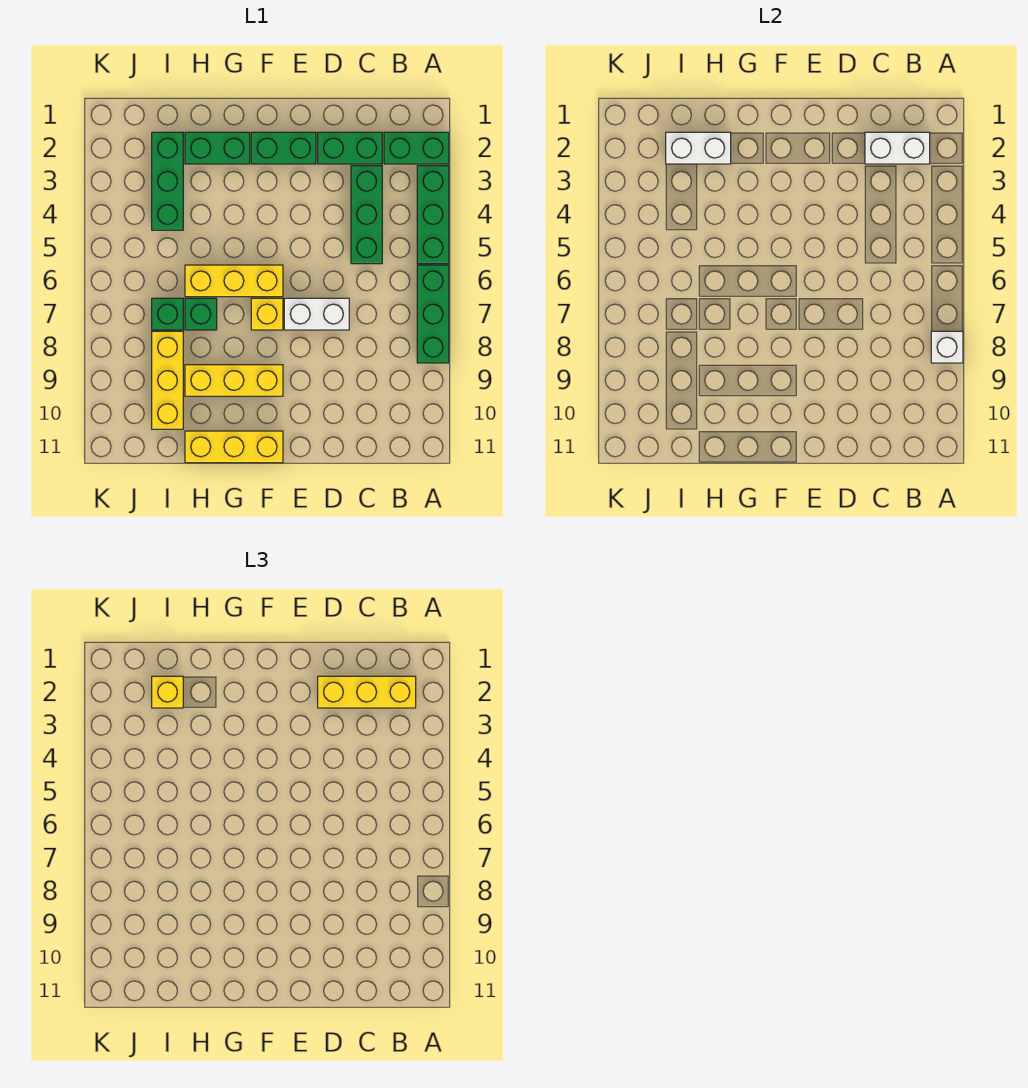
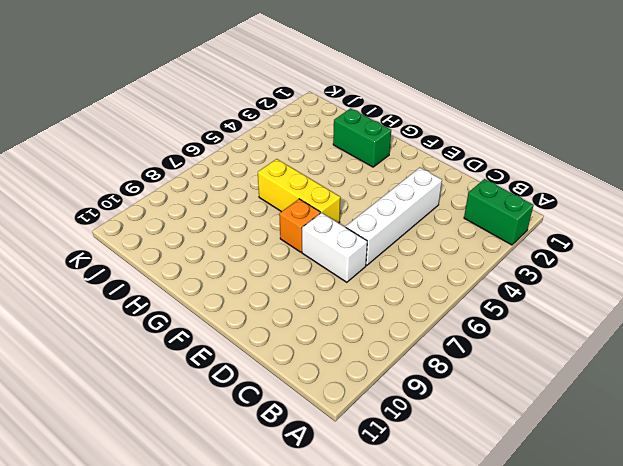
white 1x4 brick [346,168,442,265] -> none
orange 1x1 brick [279,199,320,252] -> yellow 1x1 brick [251,298,283,330]
none -> green 1x3 brick [417,166,449,264]
none -> green 1x3 brick [417,265,449,363]
none -> green 1x2 brick [318,132,382,164]

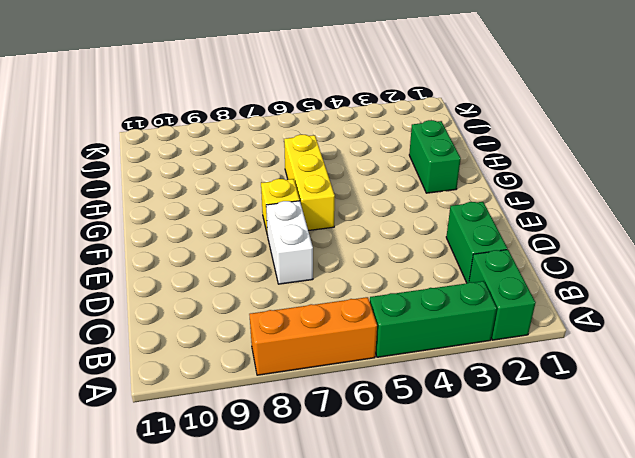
orange 1x3 brick [249,297,377,375] -> green 1x3 brick [417,265,449,363]
none -> green 1x3 brick [351,166,382,264]
none -> green 1x2 brick [251,132,316,164]
none -> yellow 1x3 brick [185,365,283,396]

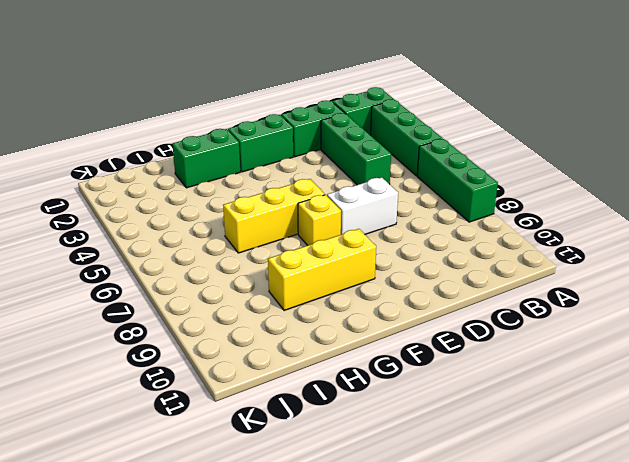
none -> yellow 1x3 brick [185,431,283,463]
none -> green 1x1 brick [185,298,217,330]
none -> green 1x3 brick [152,132,183,230]

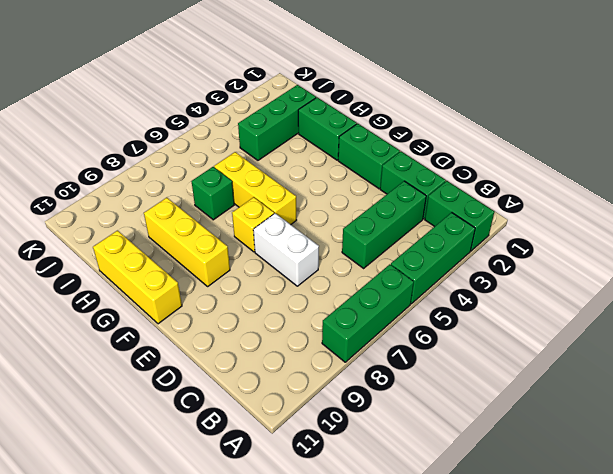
none -> green 1x1 brick [152,298,183,330]
none -> yellow 1x3 brick [152,331,183,429]
none -> white 1x1 brick [931,331,963,363]

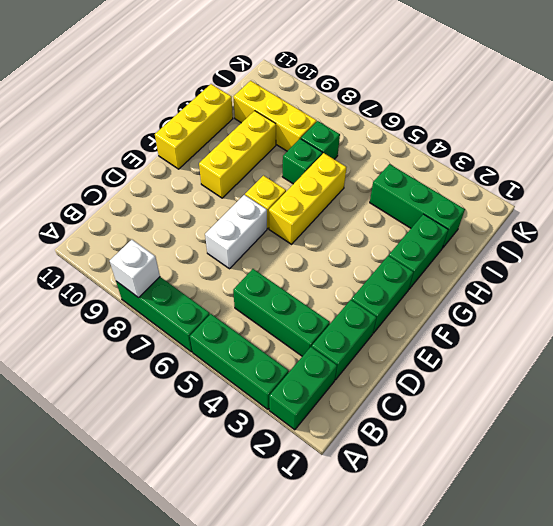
none -> white 1x2 brick [865,132,930,164]
none -> white 1x2 brick [666,132,731,164]
none -> yellow 1x3 brick [318,676,416,708]

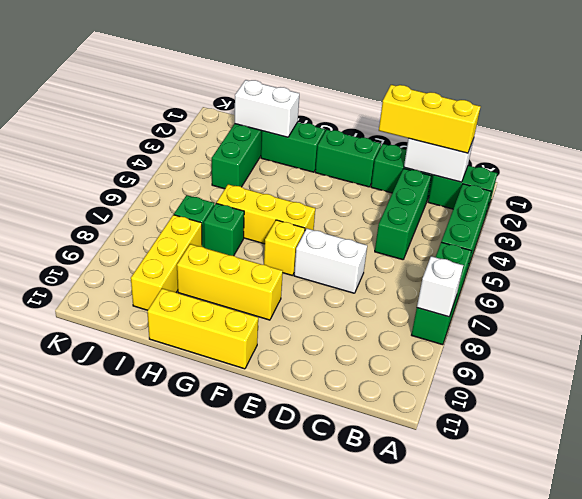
none -> yellow 1x1 brick [152,676,183,708]

